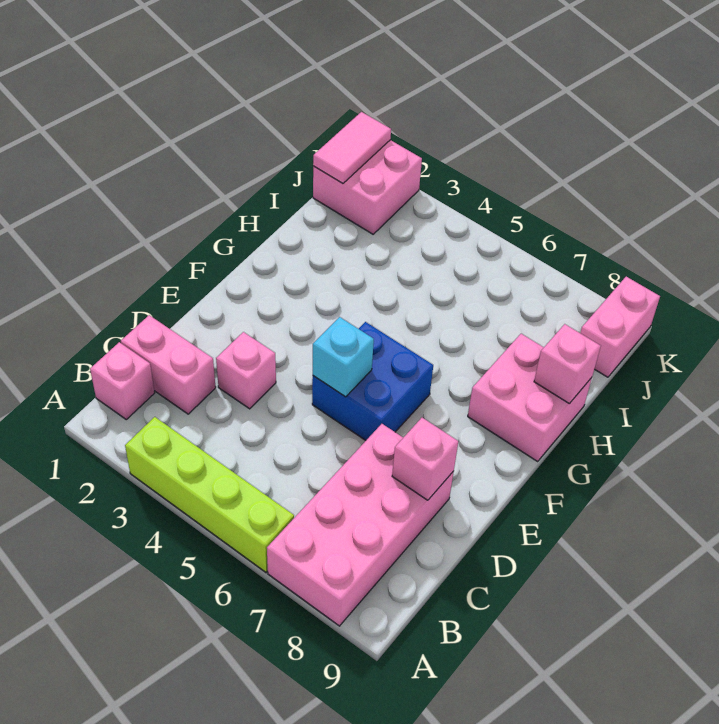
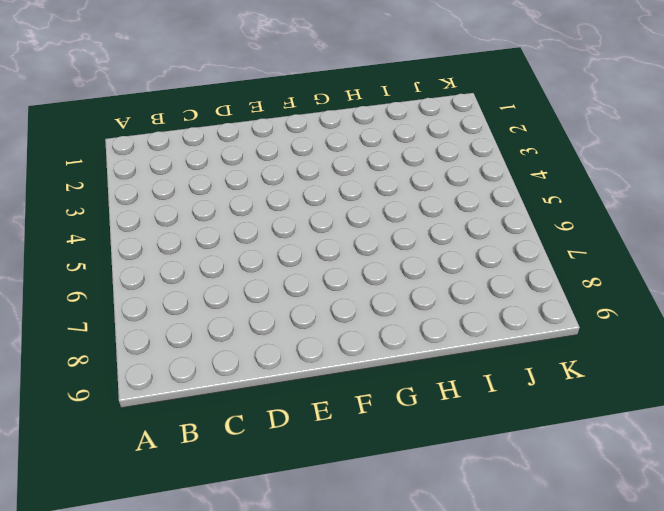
none -> lime 1x4 brick [125,417,294,572]
none -> pink 2x4 brick [267,424,454,626]
none -> pink 1x1 brick [90,342,155,419]

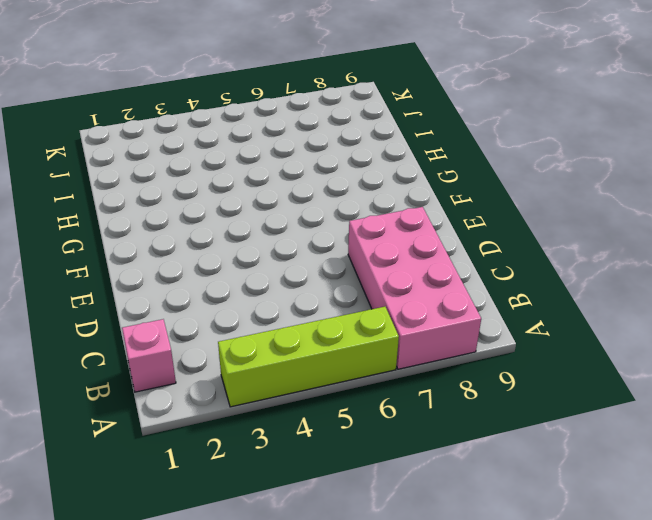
none -> pink 1x2 brick [121,315,216,414]
none -> pink 1x1 brick [216,332,276,409]
none -> blue 2x2 brick [312,322,433,440]

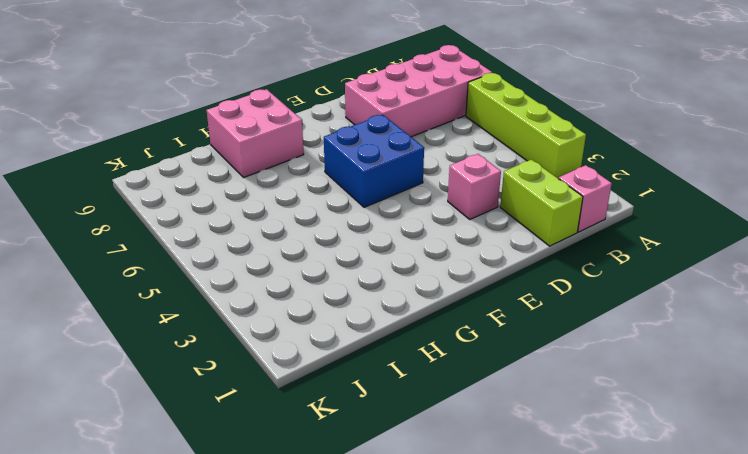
lime 1x2 brick [500,160,583,246] -> pink 1x2 brick [121,315,216,414]
none -> pink 2x2 brick [313,140,422,234]
none -> pink 1x2 brick [580,277,660,377]
none -> pink 1x1 brick [392,418,458,500]

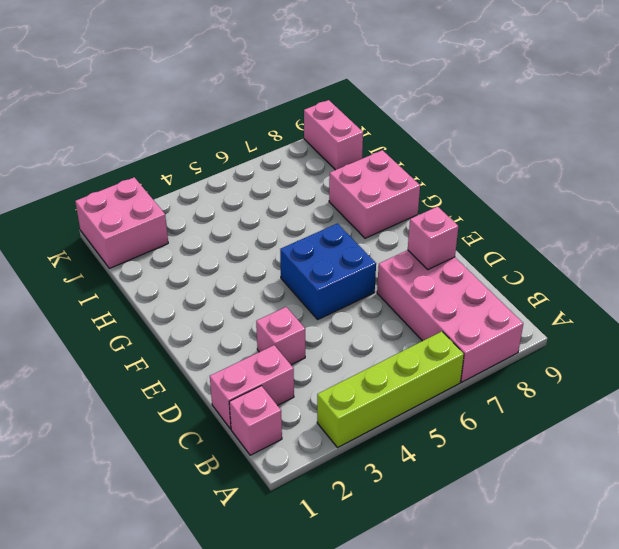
none -> cyan 1x1 brick [313,317,374,397]
none -> pink 1x1 brick [534,324,601,404]
none -> pink 1x2 tile [313,112,391,183]

